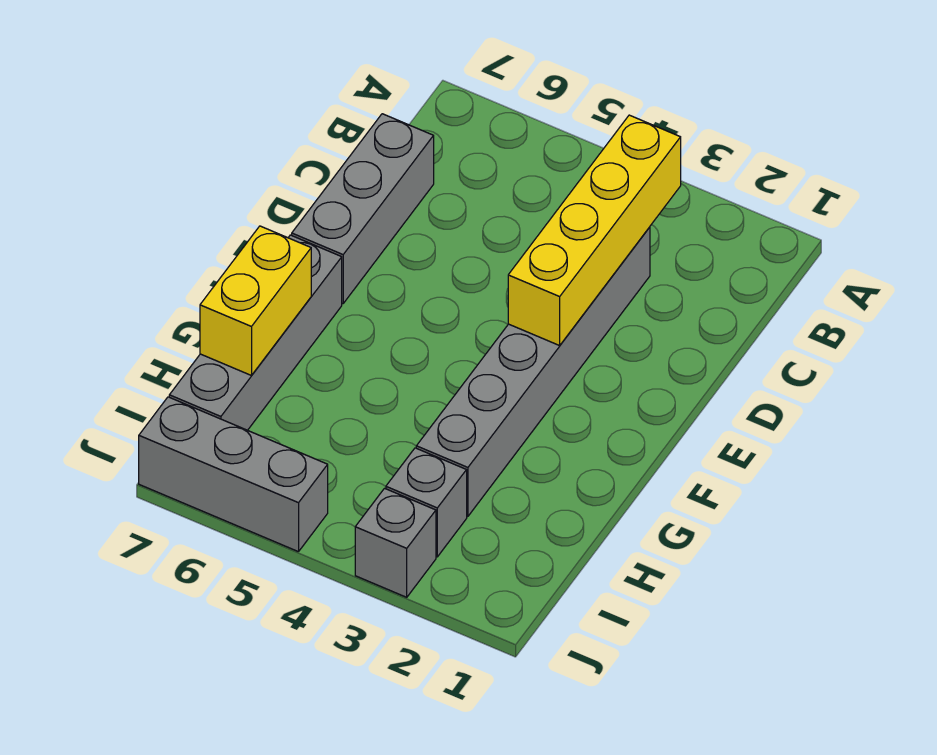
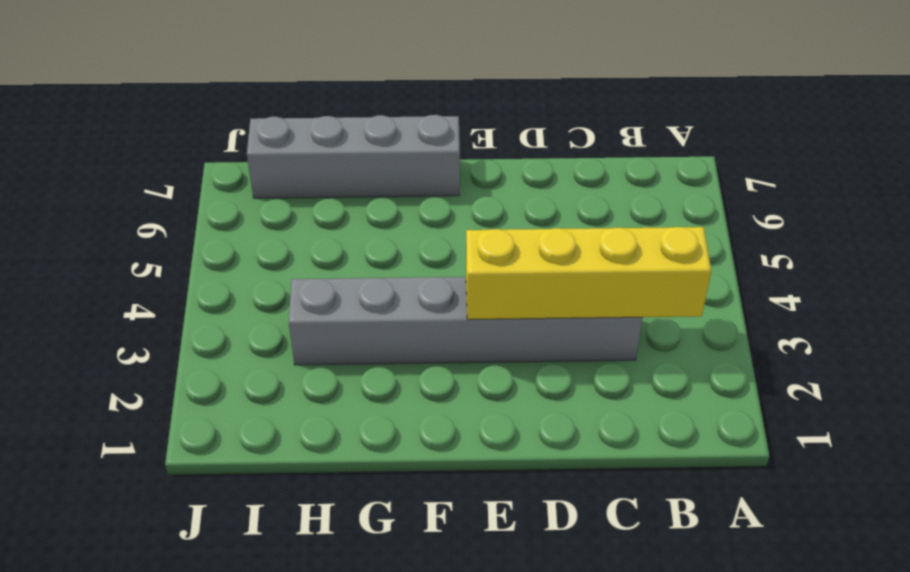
none -> grey 1x3 brick [292,114,434,304]
none -> grey 1x1 brick [386,448,467,557]

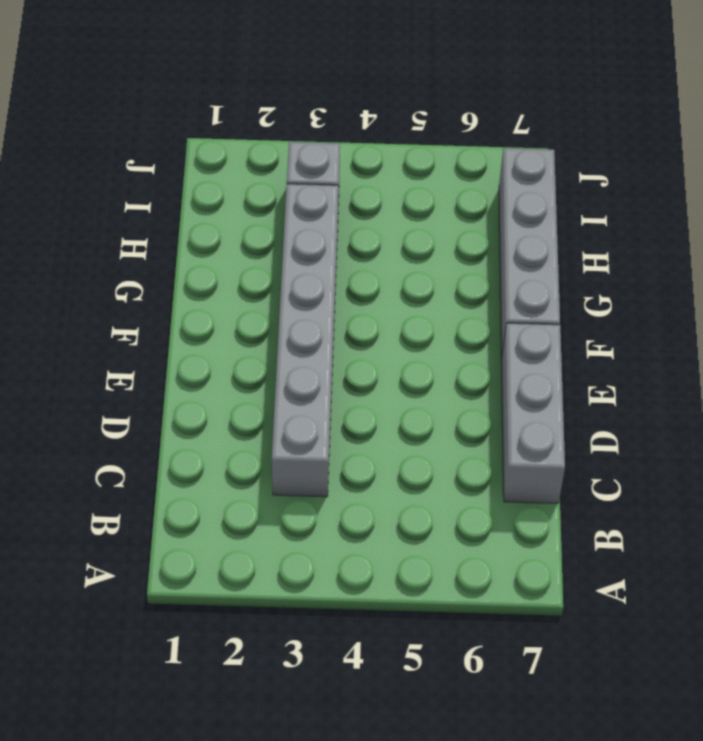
none -> grey 1x1 brick [355,488,436,597]
none -> grey 1x3 brick [139,397,328,552]

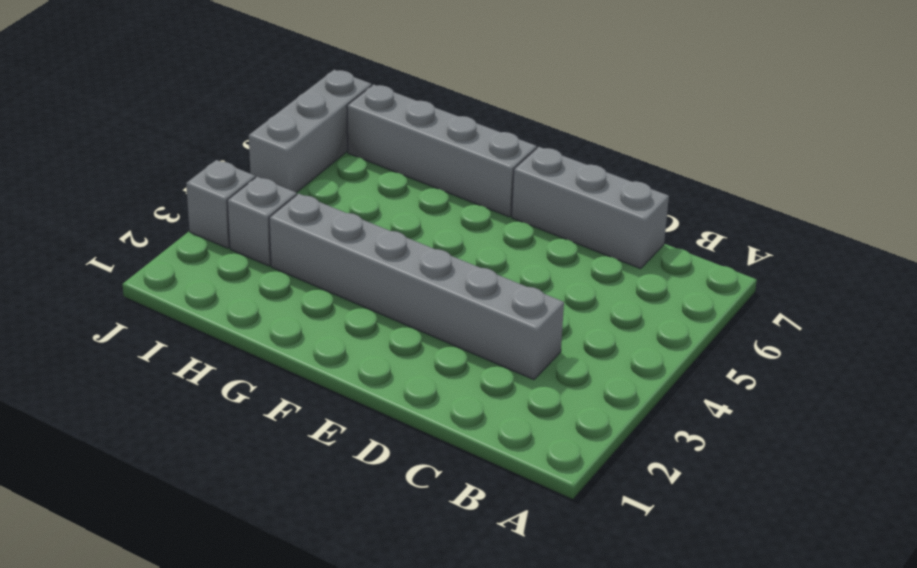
none -> yellow 1x4 brick [508,115,681,346]
none -> yellow 1x2 brick [200,226,311,376]

